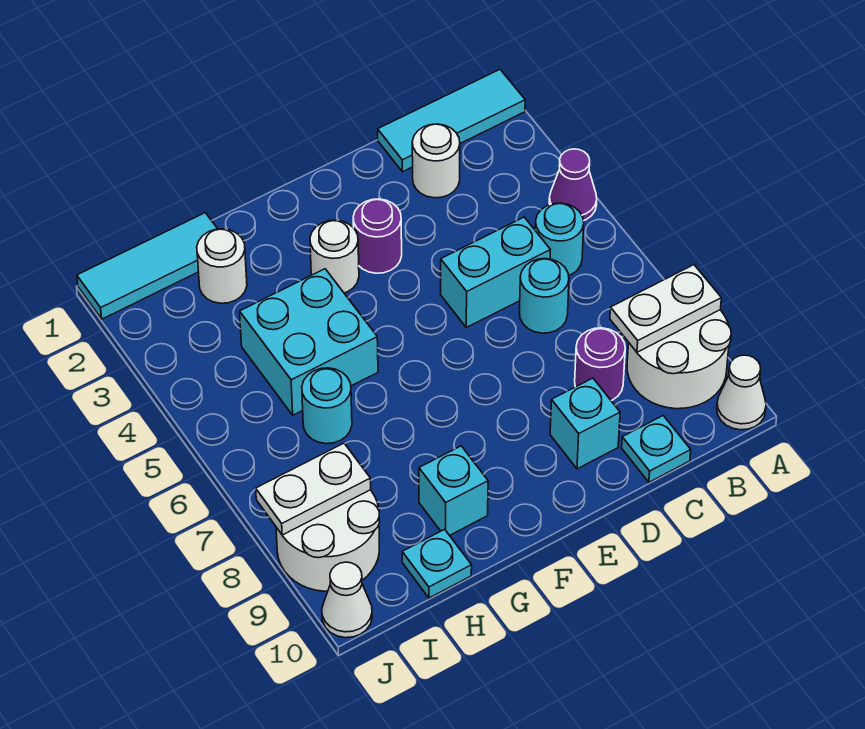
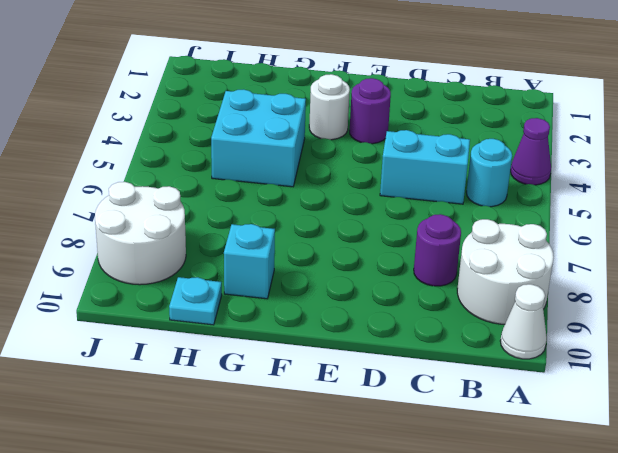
none -> cyan 1x3 tile [378,70,525,172]
none -> white 1x1 round brick [412,124,460,198]
none -> cyan 1x1 round brick [519,259,569,333]

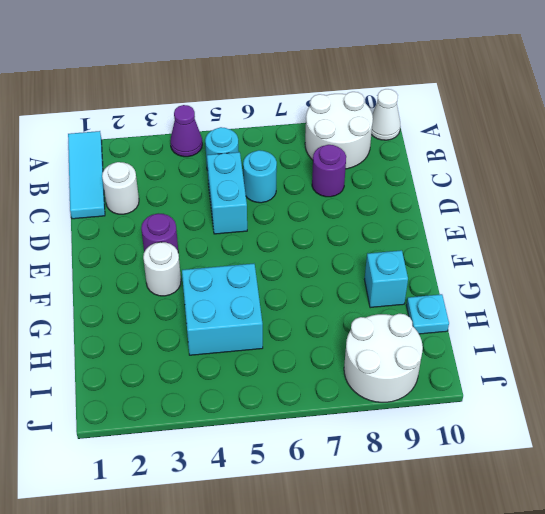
none -> cyan 1x1 plate [622,416,691,482]
none -> cyan 1x1 brick [550,378,620,469]
none -> cyan 1x3 tile [77,213,217,319]

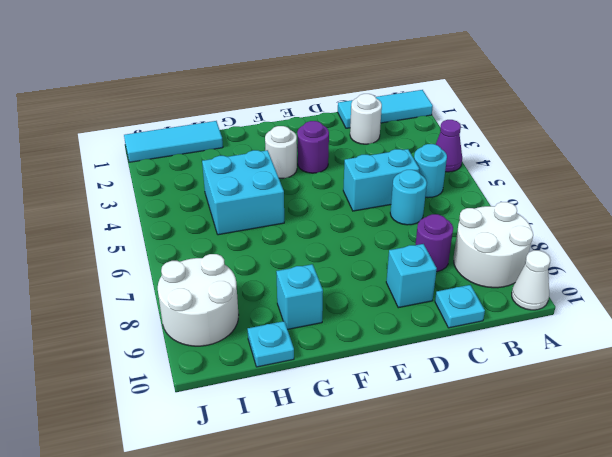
none -> white 1x1 round brick [197,229,247,303]
none -> cyan 1x1 round brick [302,368,352,444]
none -> white 1x1 cone [322,562,372,638]

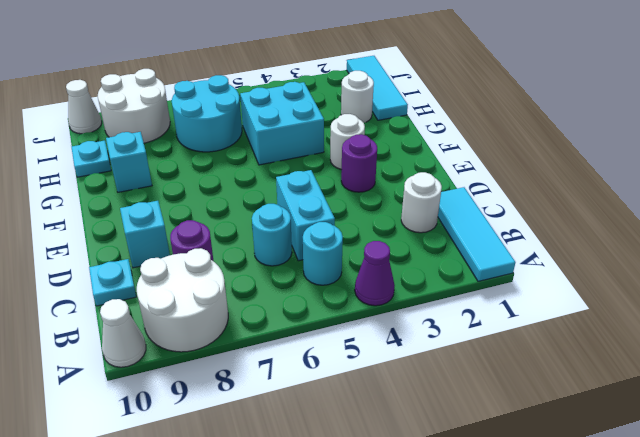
cyan 2x2 round brick [172,75,242,152] -> cyan 1x1 round brick [302,368,352,444]
none -> white 1x2 plate [610,265,721,352]
none -> white 1x2 plate [256,443,371,535]

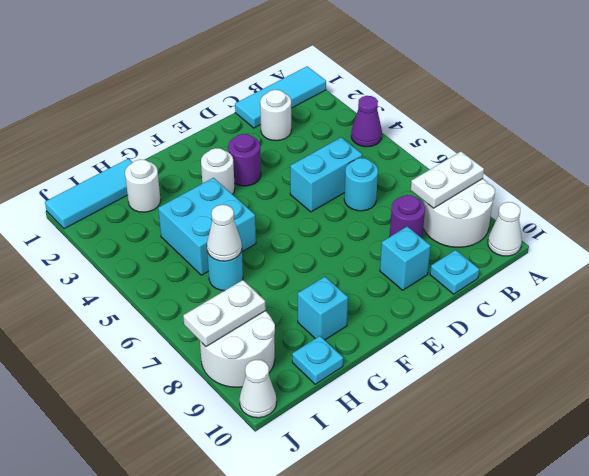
white 1x1 cone [207,205,242,261] -> none
none -> cyan 1x1 round brick [535,203,584,275]

